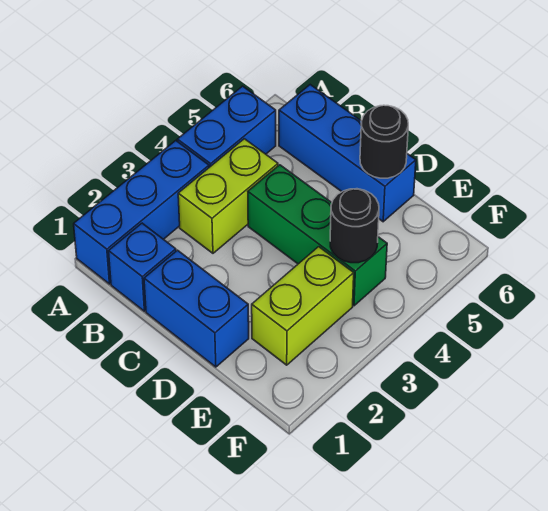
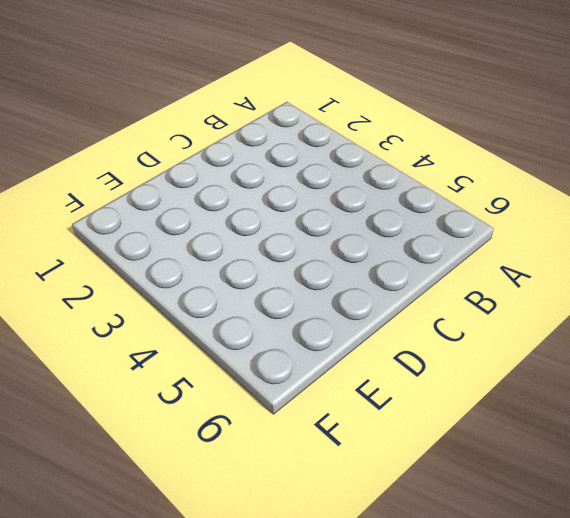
none -> blue 1x3 brick [74,141,209,284]
none -> blue 1x2 brick [177,86,276,167]

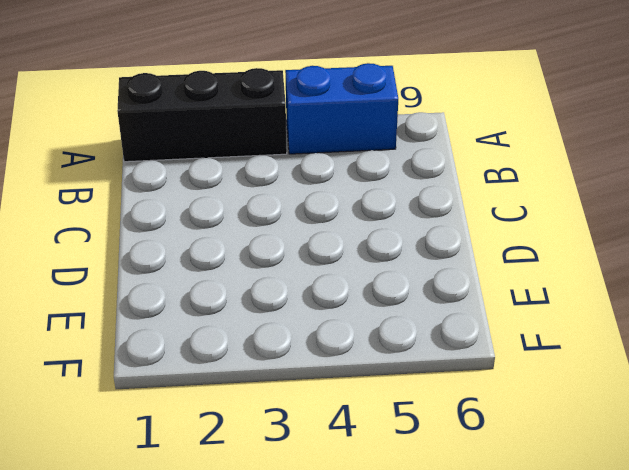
black 1x3 brick [117,68,287,162] -> blue 1x3 brick [74,141,209,284]
none -> blue 1x1 brick [109,223,176,311]
none -> lime 1x2 brick [178,139,278,253]

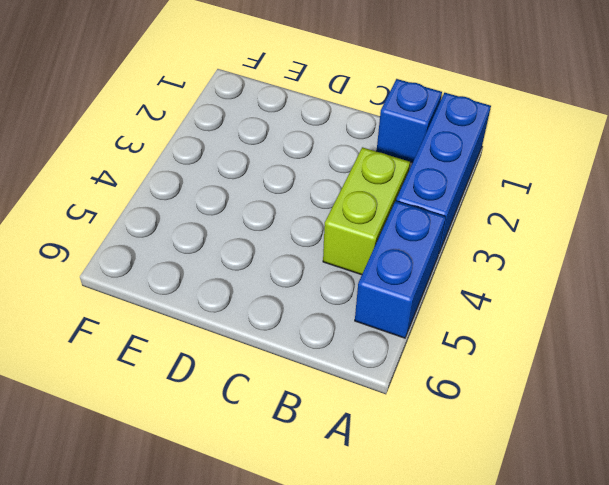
none -> blue 1x3 brick [279,85,416,222]
none -> blue 1x2 brick [144,250,249,367]

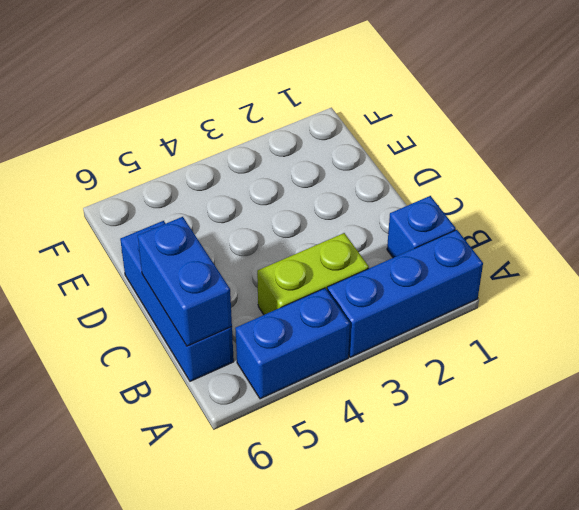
blue 1x2 brick [138,217,232,346] -> blue 1x2 brick moved to [144,250,249,367]
none -> green 1x3 brick [248,165,387,306]
none -> lime 1x2 brick [252,247,354,365]

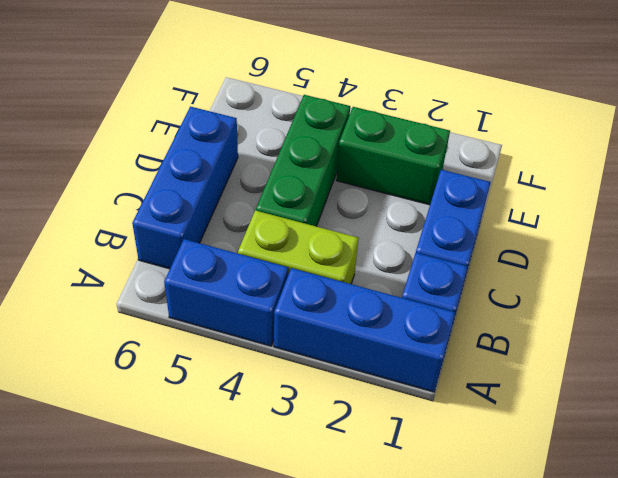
green 1x2 brick [336,107,450,205] -> lime 1x2 brick [252,247,354,365]
none -> black 1x1 round brick [360,105,408,178]
none -> black 1x1 round brick [330,189,379,263]

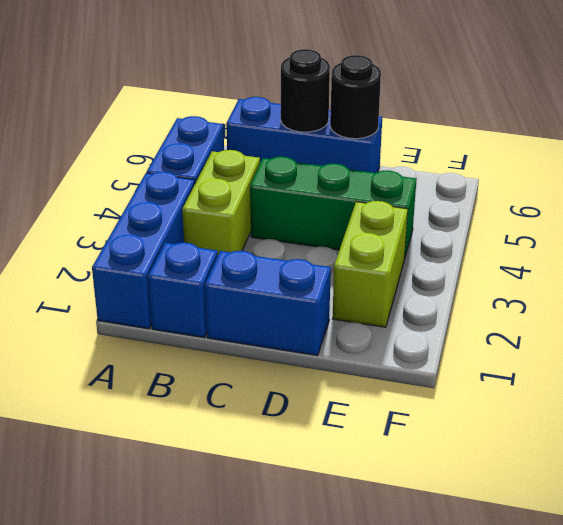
black 1x1 round brick [281,49,330,132] -> black 1x1 round brick moved to [330,189,379,263]

